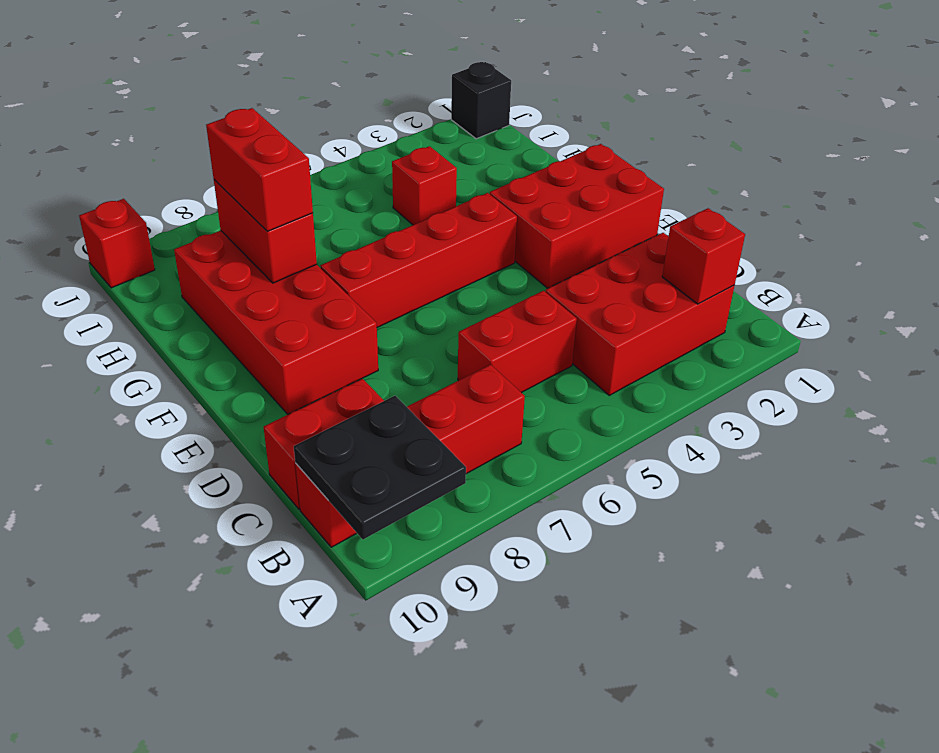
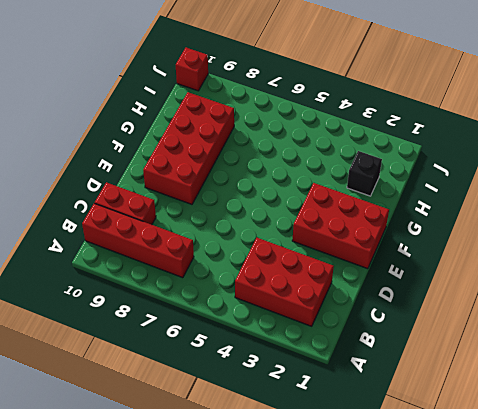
black 1x1 brick [347,151,382,196] -> black 1x1 brick moved to [451,62,511,139]
none -> red 1x2 brick [458,291,577,393]
none -> red 1x4 brick [320,193,517,327]
none -> red 1x1 brick [392,146,457,225]

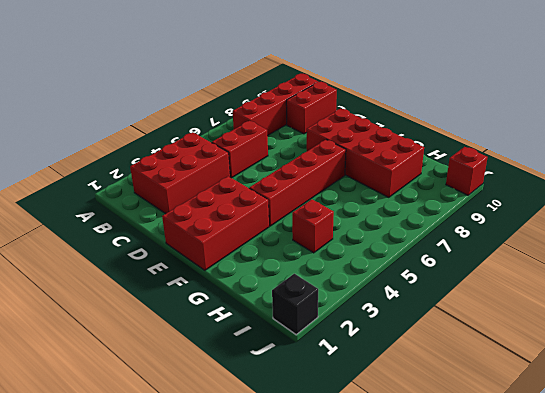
none -> black 2x2 plate [294,396,466,539]
none -> red 1x1 brick [662,208,745,304]
none -> red 1x2 brick [214,180,317,283]

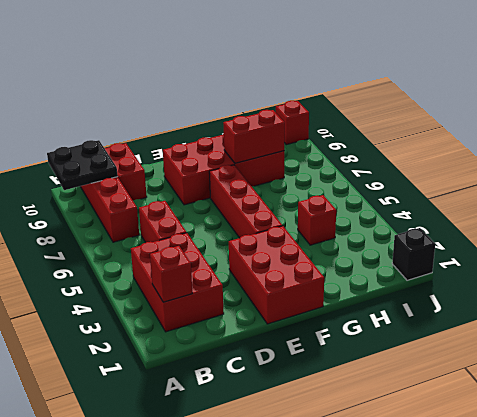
none -> red 1x2 brick [206,108,313,231]

